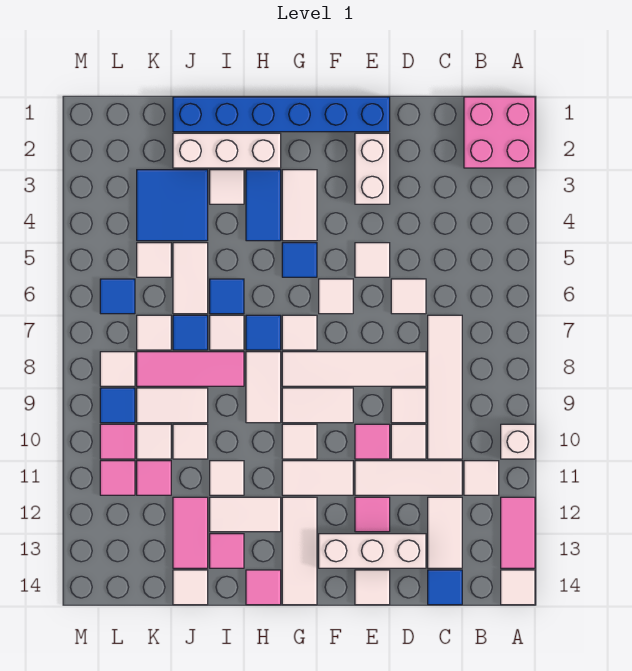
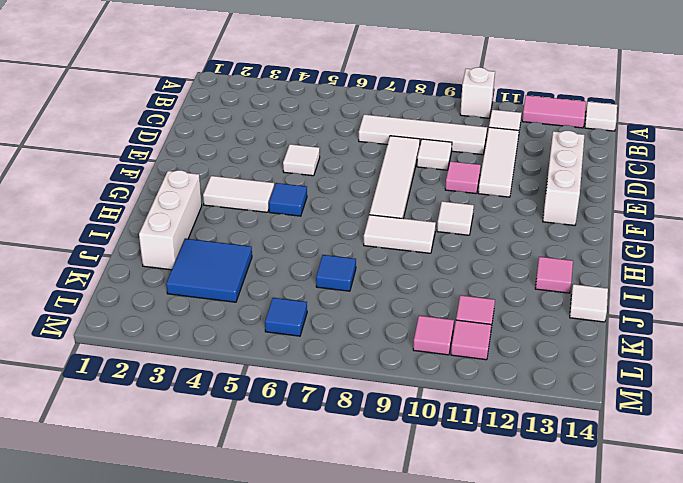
none -> pink 2x2 brick [464,97,535,168]
none -> white 1x2 tile [428,497,462,568]
none -> blue 1x1 tile [428,570,462,605]
none -> white 1x1 tile [391,279,426,314]

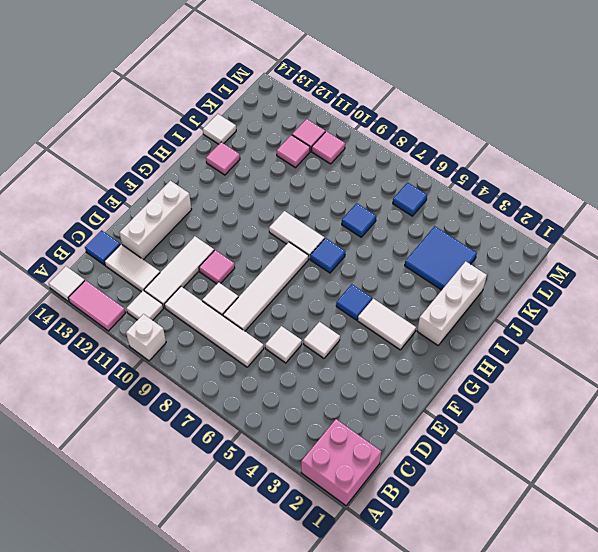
none -> white 1x1 tile [391,424,426,459]
none -> blue 1x6 brick [173,97,390,132]
none -> white 1x2 brick [355,133,390,204]
none -> pink 1x1 tile [355,497,390,532]

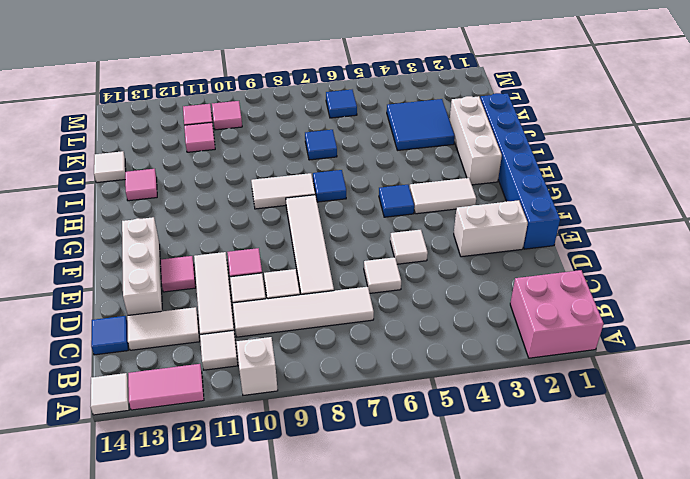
none -> white 1x1 tile [355,570,390,605]
none -> white 1x1 tile [319,279,353,314]
none -> white 1x2 tile [282,388,353,423]
none -> white 1x2 tile [282,461,353,495]

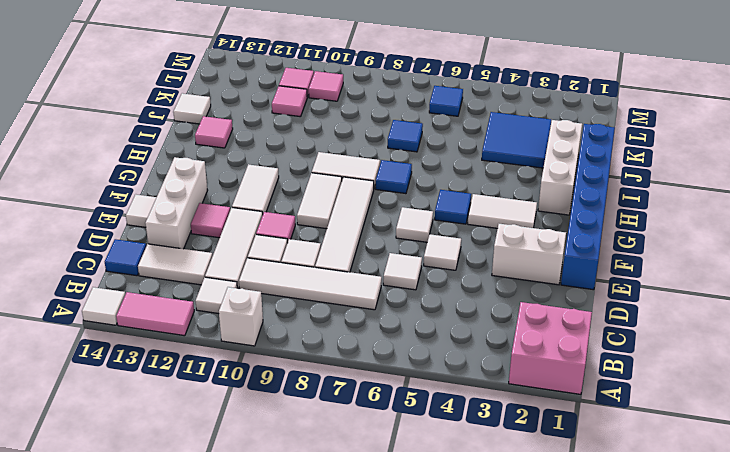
none -> white 1x1 tile [282,315,317,350]
none -> white 1x1 tile [282,424,317,459]
none -> white 1x3 tile [282,497,317,605]
none -> blue 1x2 tile [246,170,281,241]

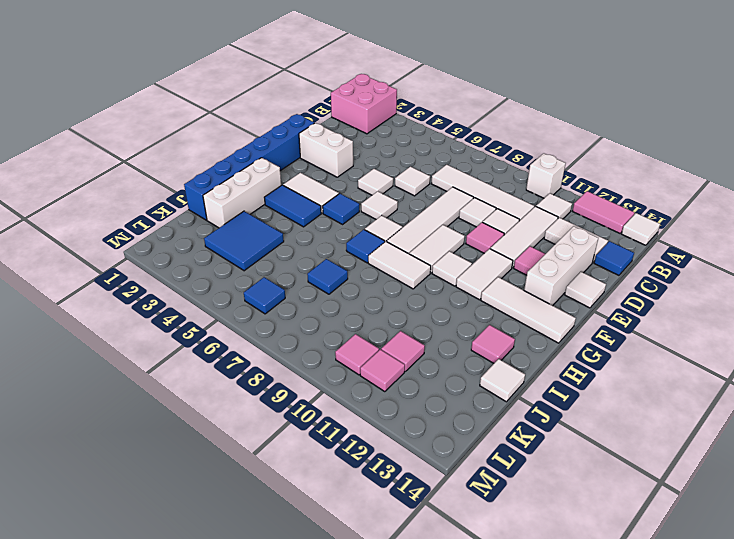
none -> white 1x2 tile [210,497,281,532]
none -> pink 1x1 tile [246,570,281,605]
none -> white 1x1 tile [210,170,244,204]
none -> blue 1x1 tile [210,279,244,314]

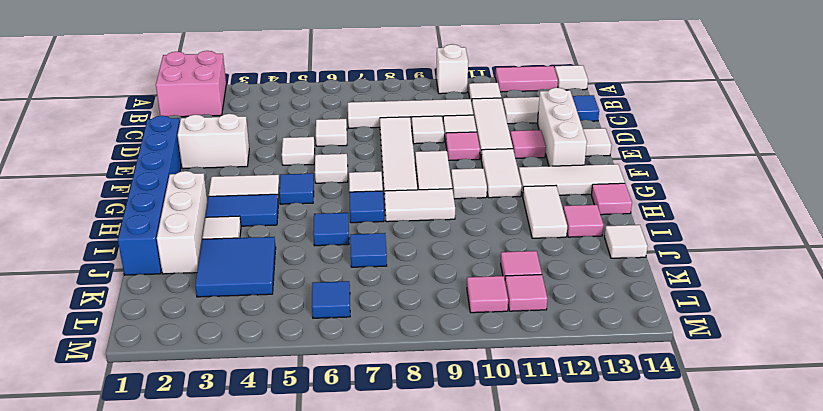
none -> white 1x1 tile [210,315,244,350]
none -> pink 1x3 tile [137,352,244,386]
none -> white 1x1 tile [210,461,244,495]
none -> white 1x2 tile [173,243,208,314]

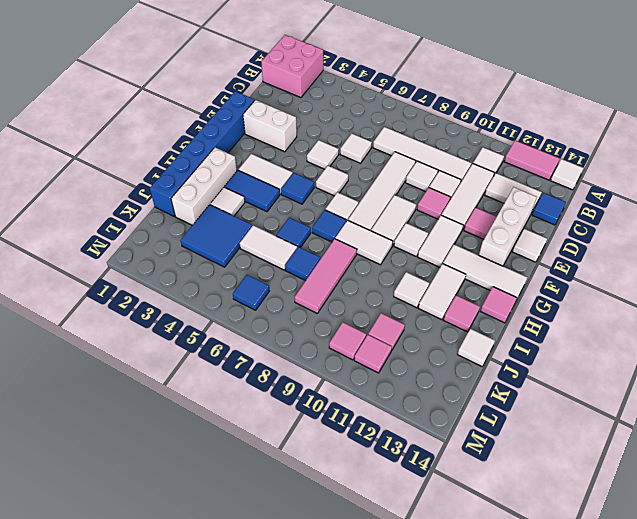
none -> white 1x1 brick [501,424,535,459]
none -> white 1x1 tile [210,315,244,350]
none -> white 1x2 tile [137,388,208,423]
none -> white 1x1 tile [173,424,208,459]

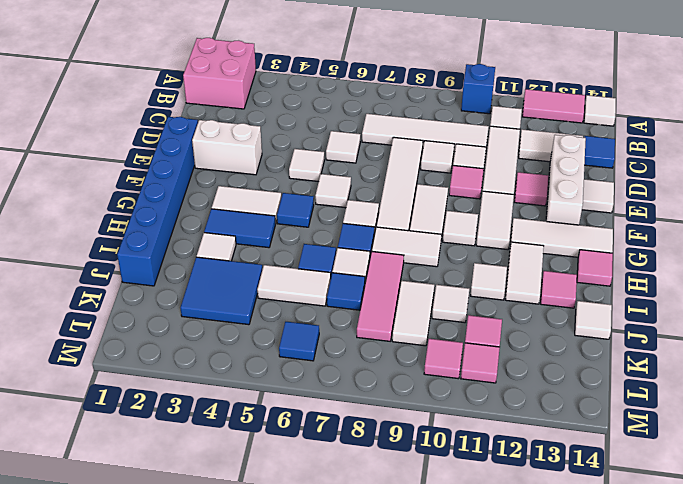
blue 1x1 brick [461,64,495,114] -> white 1x1 brick [501,424,535,459]
none -> white 1x3 brick [173,133,281,168]
none -> pink 1x2 tile [173,497,208,568]
none -> white 1x1 tile [137,243,171,277]
none -> white 1x1 tile [137,315,171,350]

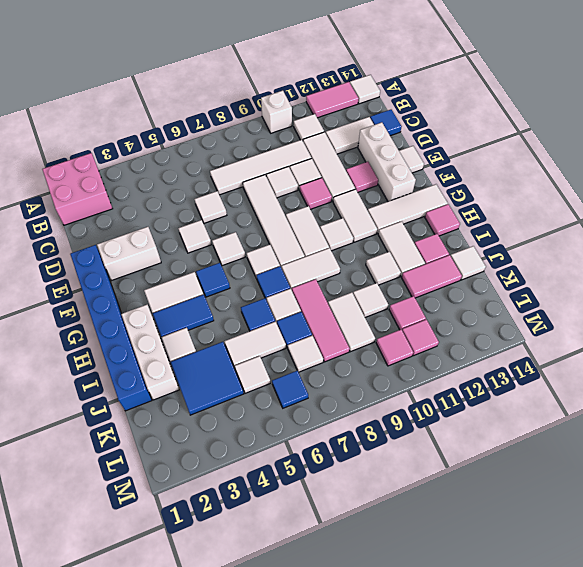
none -> white 1x1 tile [137,424,171,459]
none -> white 1x1 tile [100,352,135,386]
none -> blue 1x1 tile [100,388,135,423]

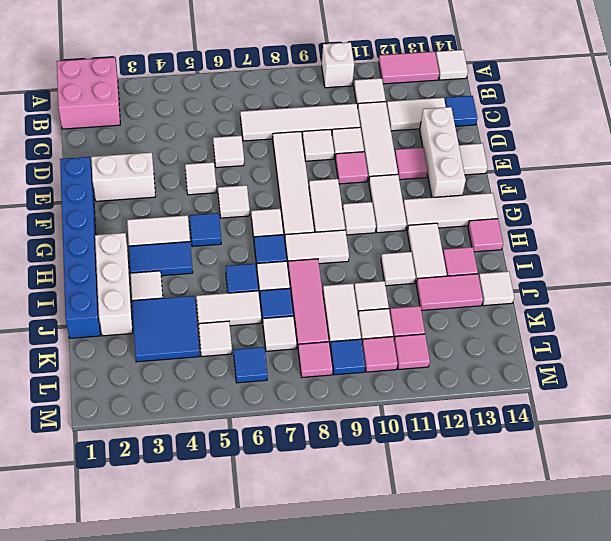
pink 1x1 tile [298,342,333,377] -> white 1x1 tile [100,352,135,386]

